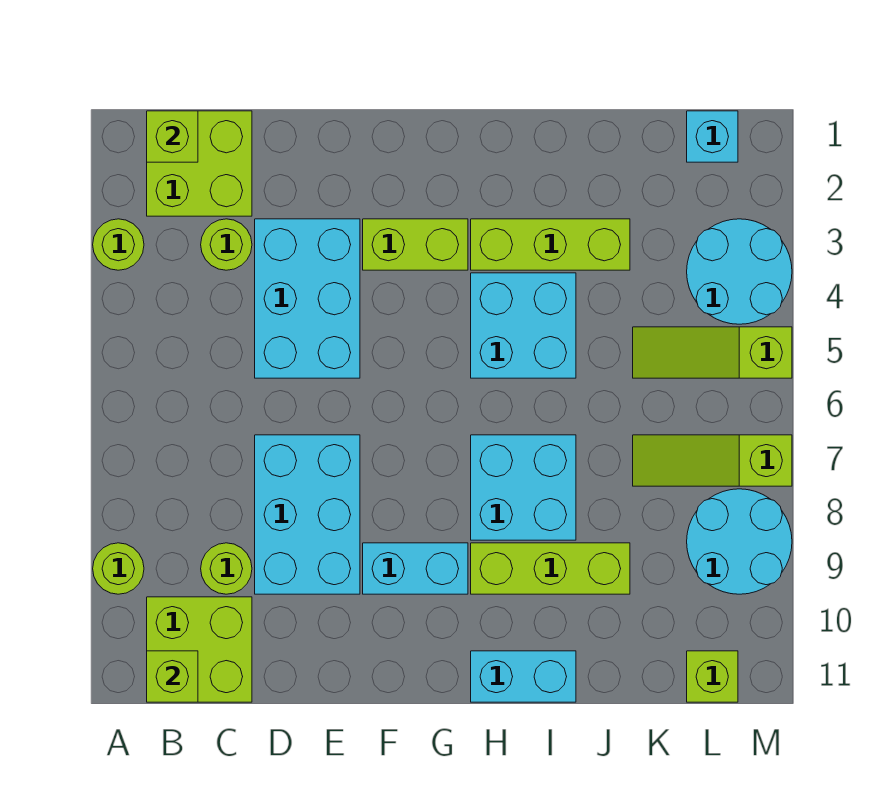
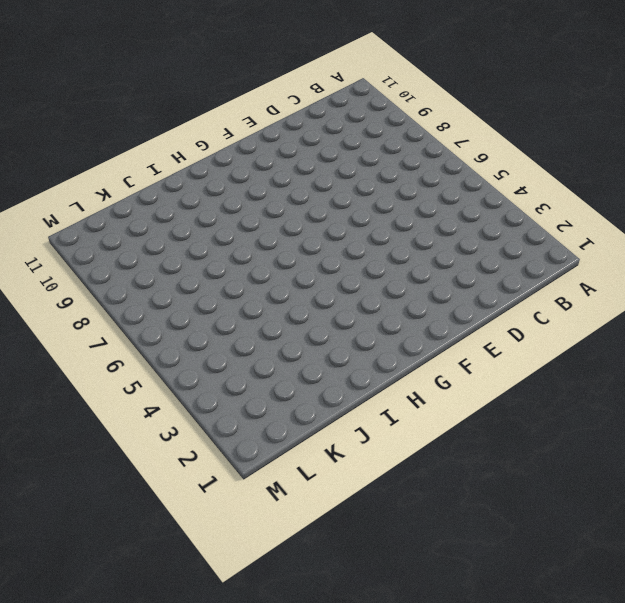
none -> lime 1x1 round brick [93,219,144,270]
none -> lime 1x1 round brick [93,543,144,594]
none -> lime 2x2 brick [147,111,252,216]

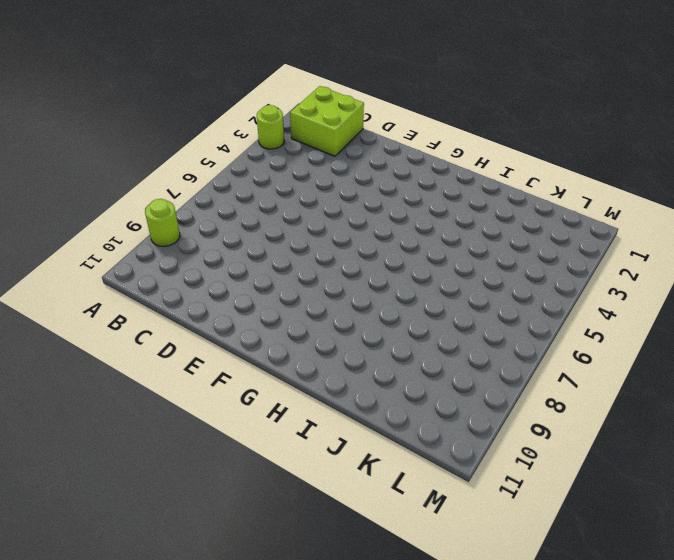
none -> lime 2x2 brick [147,597,252,702]
none -> lime 1x1 round brick [201,219,252,270]
none -> lime 1x1 round brick [201,543,252,594]

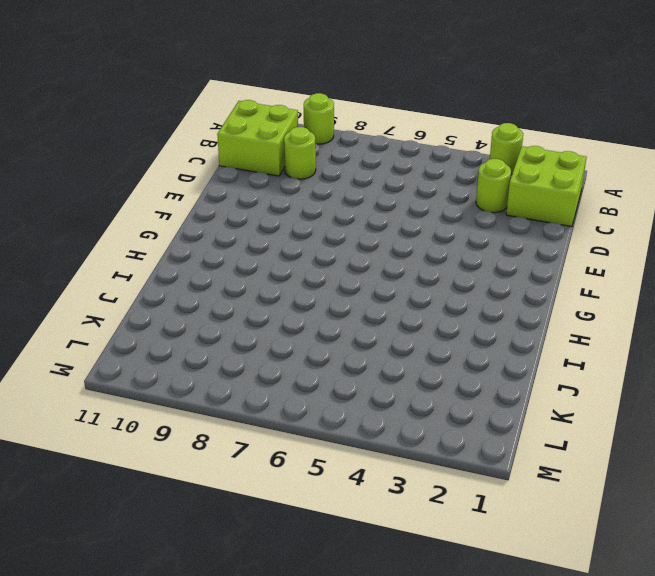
none -> cyan 2x3 brick [255,219,360,378]
none -> cyan 2x3 brick [255,435,360,594]
none -> lime 1x2 brick [363,219,468,270]

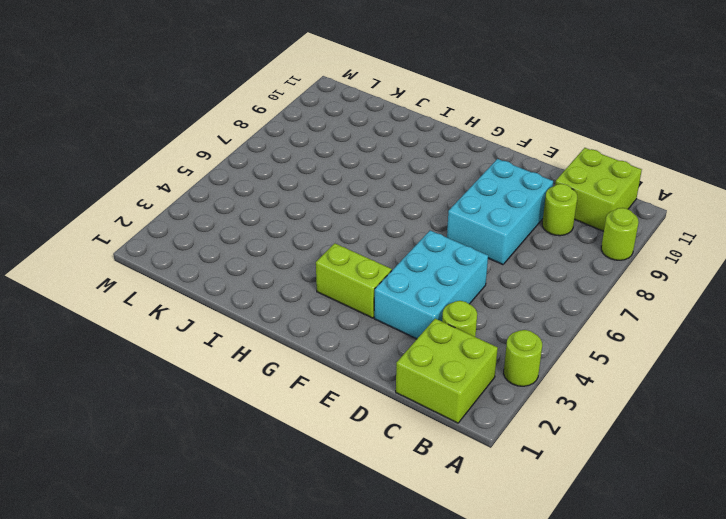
none -> cyan 1x2 brick [363,543,468,594]
none -> lime 1x3 brick [471,219,630,270]
none -> cyan 2x2 brick [471,273,576,378]

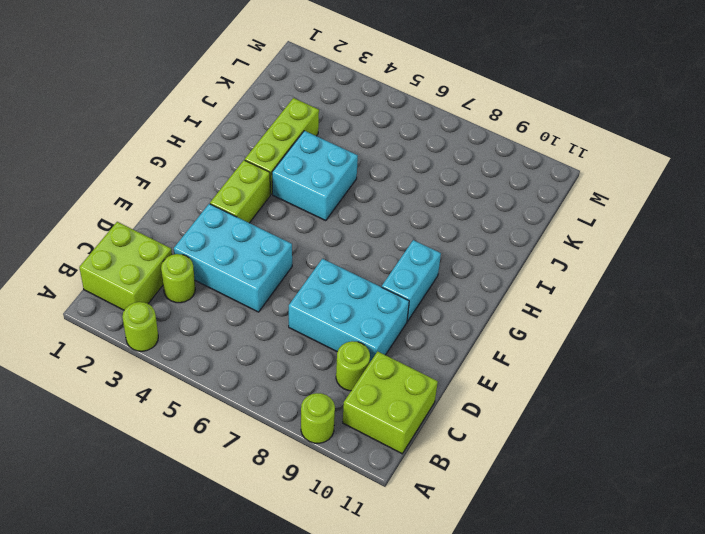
none -> cyan 2x2 brick [471,435,576,540]
none -> lime 1x3 brick [471,543,630,594]
none -> cyan 1x2 brick [471,651,576,702]

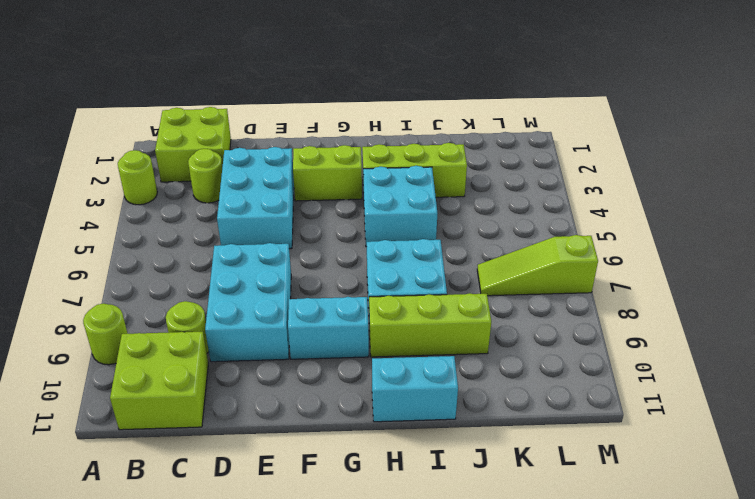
none -> lime 1x3 slope [633,327,792,378]
none -> cyan 1x1 brick [687,111,738,162]
none -> cyan 2x2 round brick [687,219,792,324]

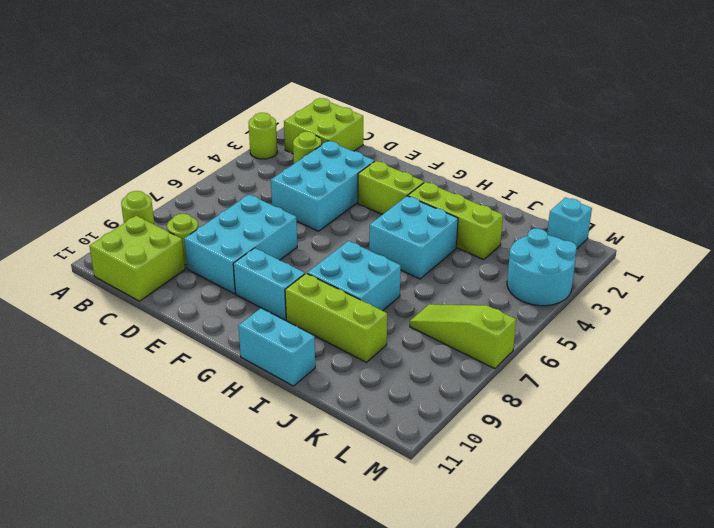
none -> lime 1x3 slope [633,327,792,378]
none -> cyan 2x2 round brick [687,489,792,594]
none -> lime 1x1 brick [687,651,738,702]

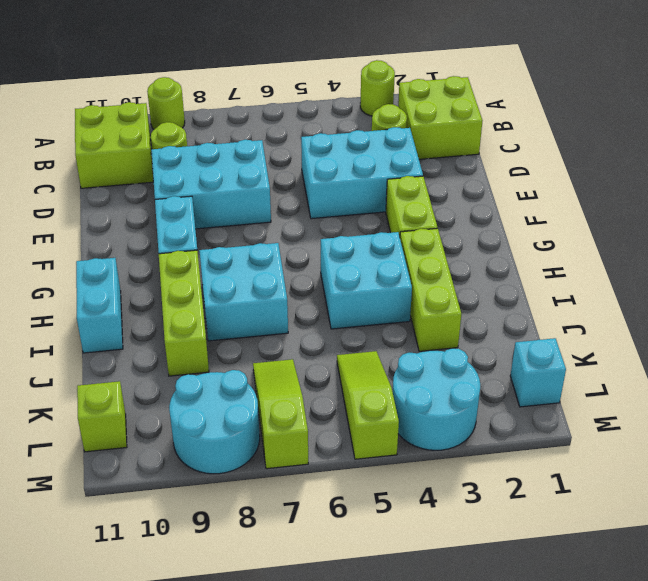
none -> lime 1x1 brick [147,111,198,162]
none -> lime 1x1 brick [147,651,198,702]

